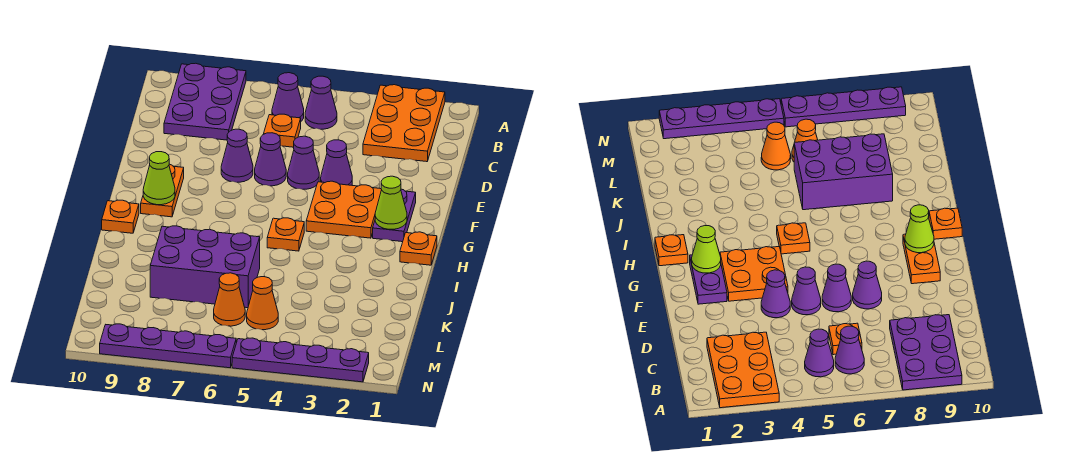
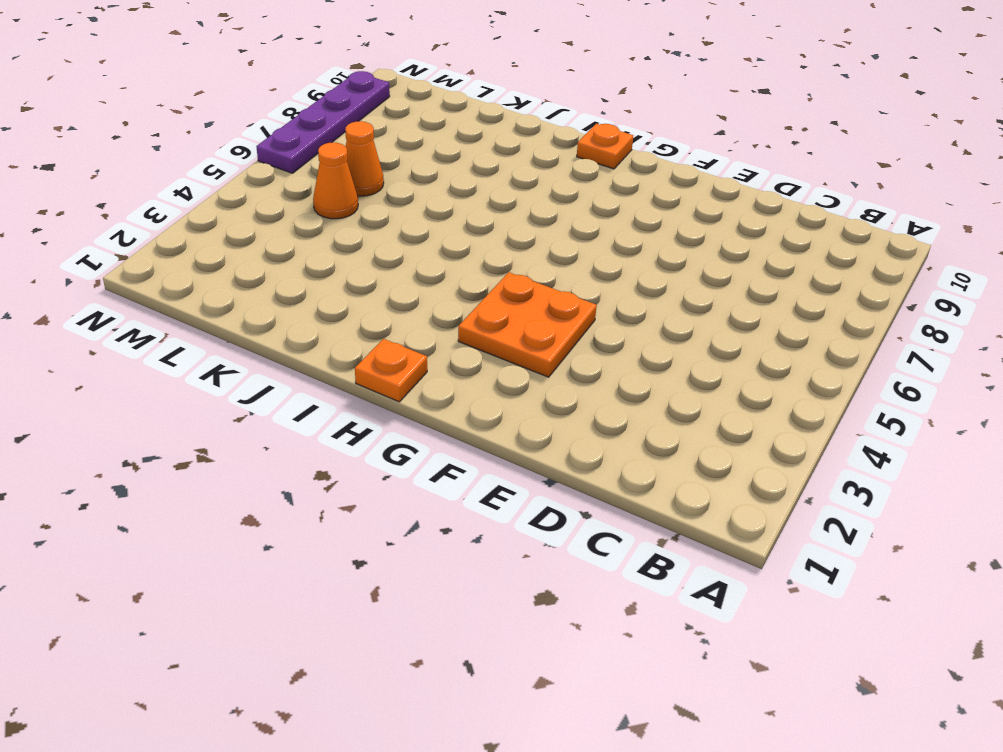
none -> orange 2x3 plate [363,85,445,162]
none -> purple 2x3 plate [164,63,246,140]
none -> purple 1x1 cone [305,76,337,129]

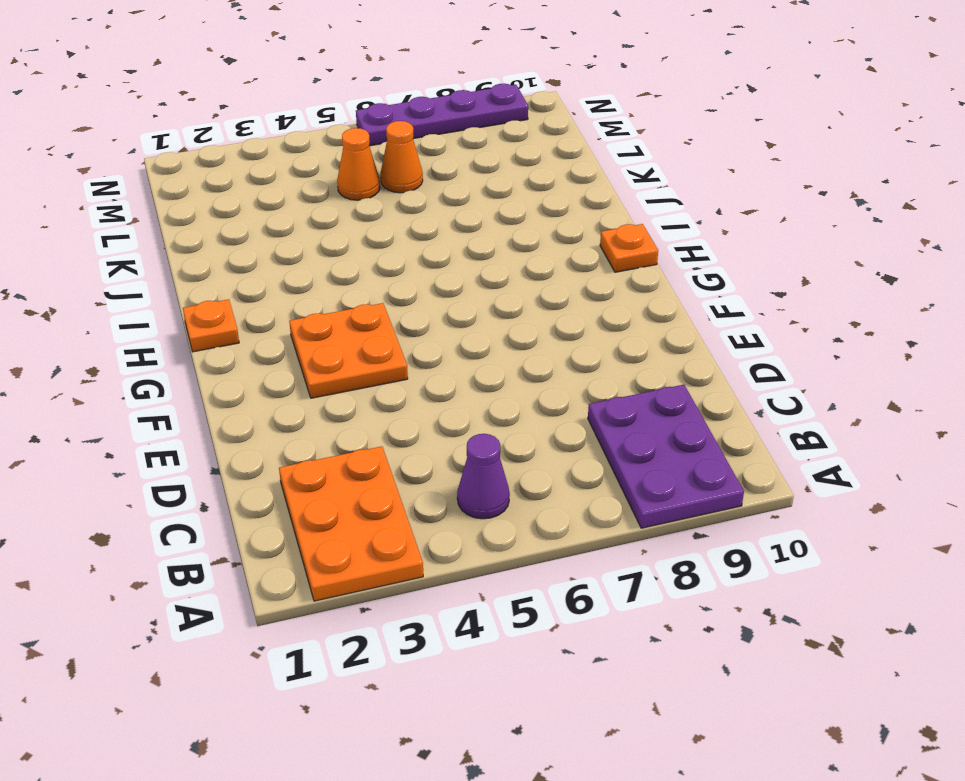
none -> purple 1x1 cone [272,73,304,121]
none -> orange 1x1 plate [264,114,301,147]
none -> purple 1x1 cone [321,140,352,185]

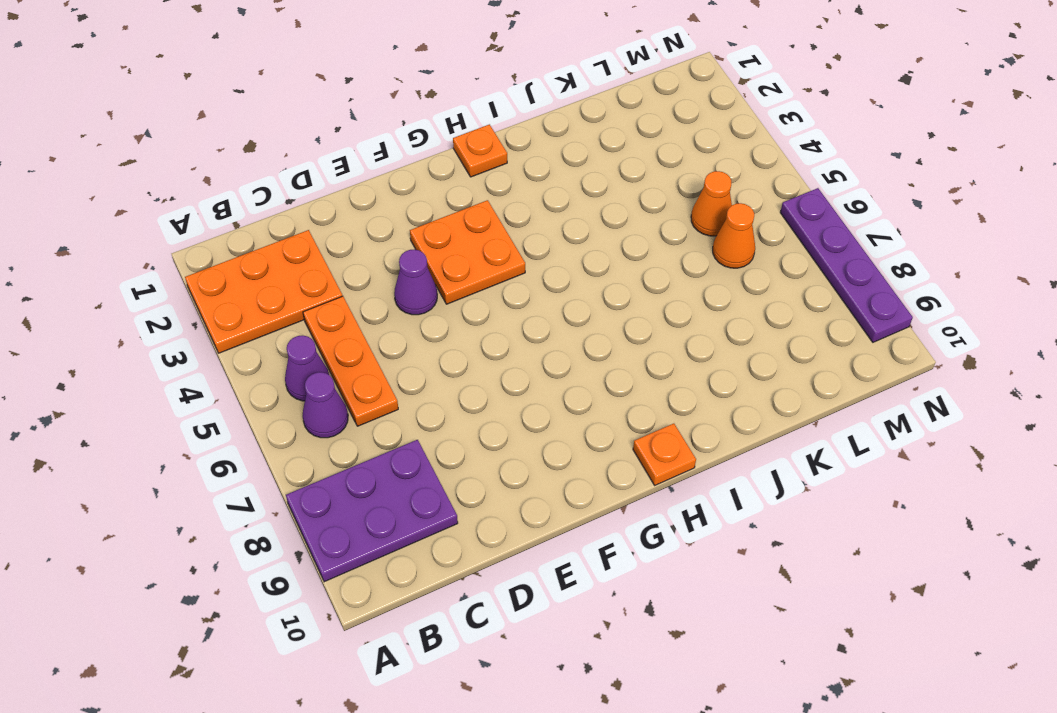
orange 1x3 plate [303,296,398,426] -> orange 1x1 plate [264,114,301,147]
none -> purple 1x1 cone [288,136,319,189]
none -> purple 1x1 cone [255,133,286,186]
none -> purple 1x1 cone [221,129,253,182]

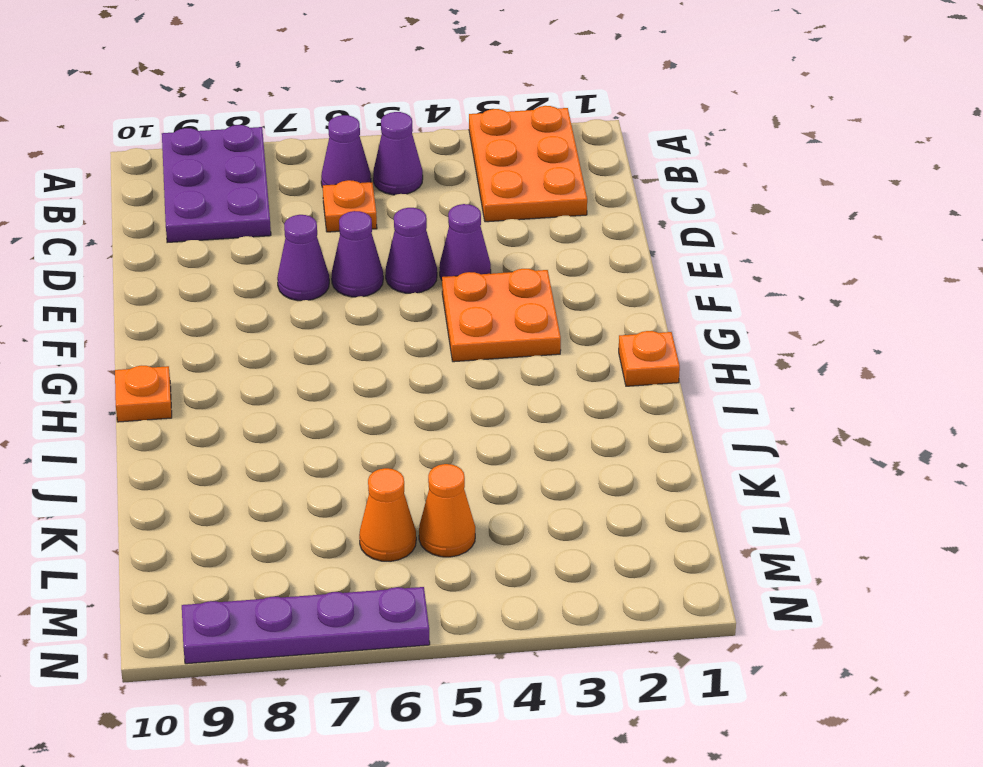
none -> purple 1x2 plate [373,189,416,242]
none -> orange 1x2 plate [141,164,184,217]
none -> orange 1x1 plate [267,218,304,251]

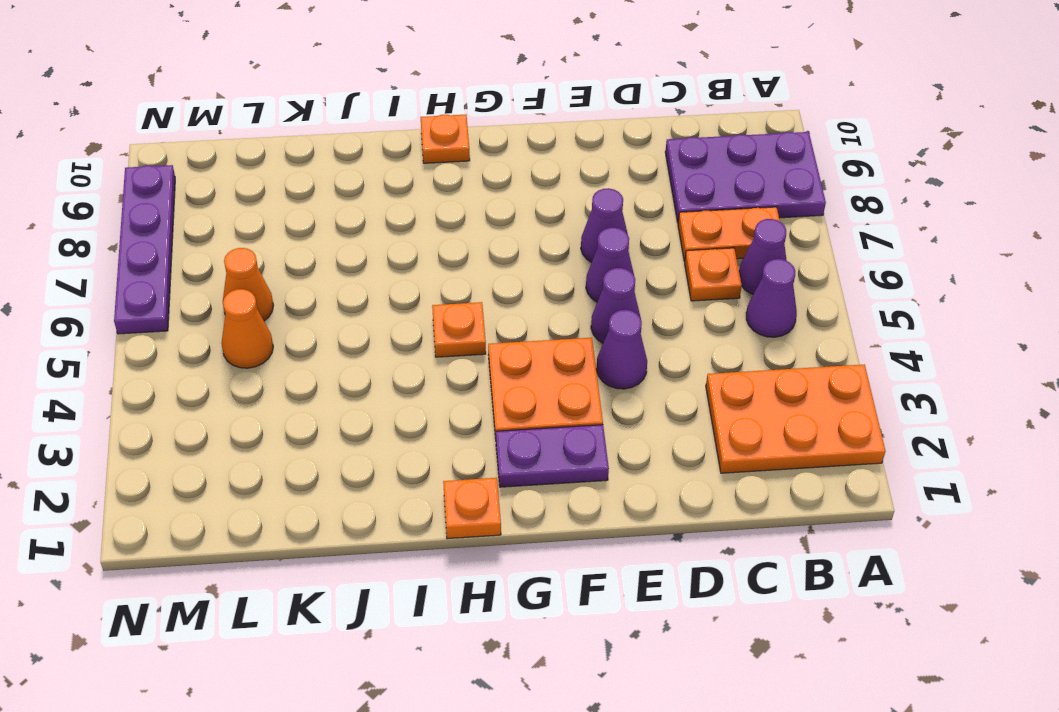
orange 1x2 plate [678,207,780,261] -> orange 1x2 plate moved to [141,164,184,217]
none -> purple 2x3 brick [150,226,260,308]
none -> purple 1x4 plate [232,338,369,382]
none -> lime 1x1 cone [375,176,407,229]

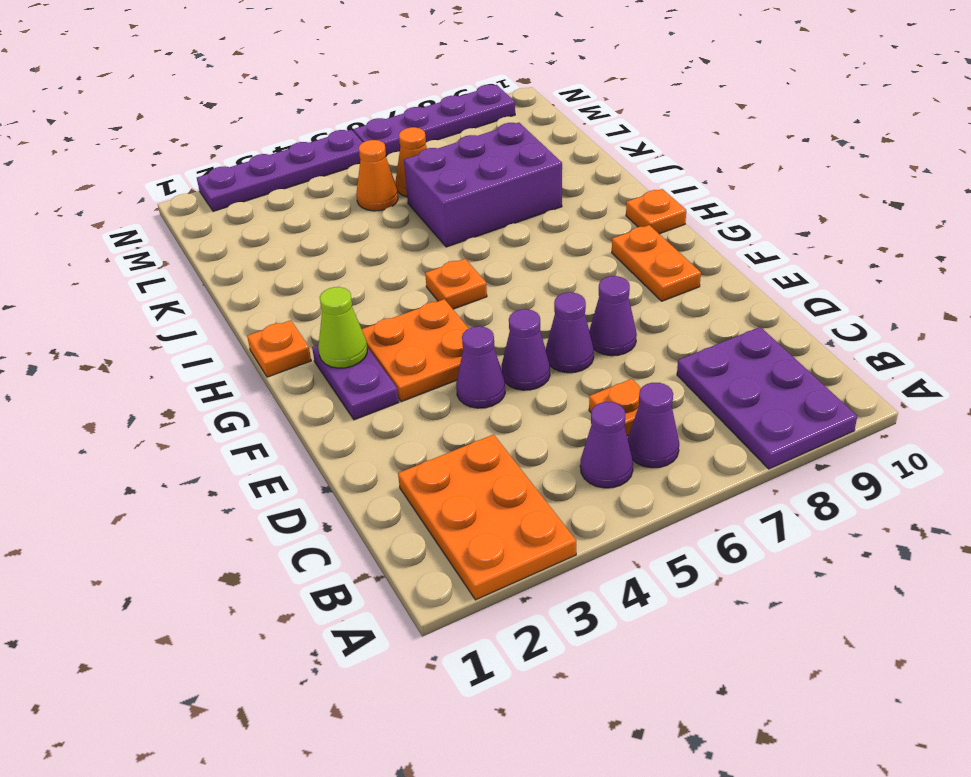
none -> lime 1x1 cone [143,152,175,205]

